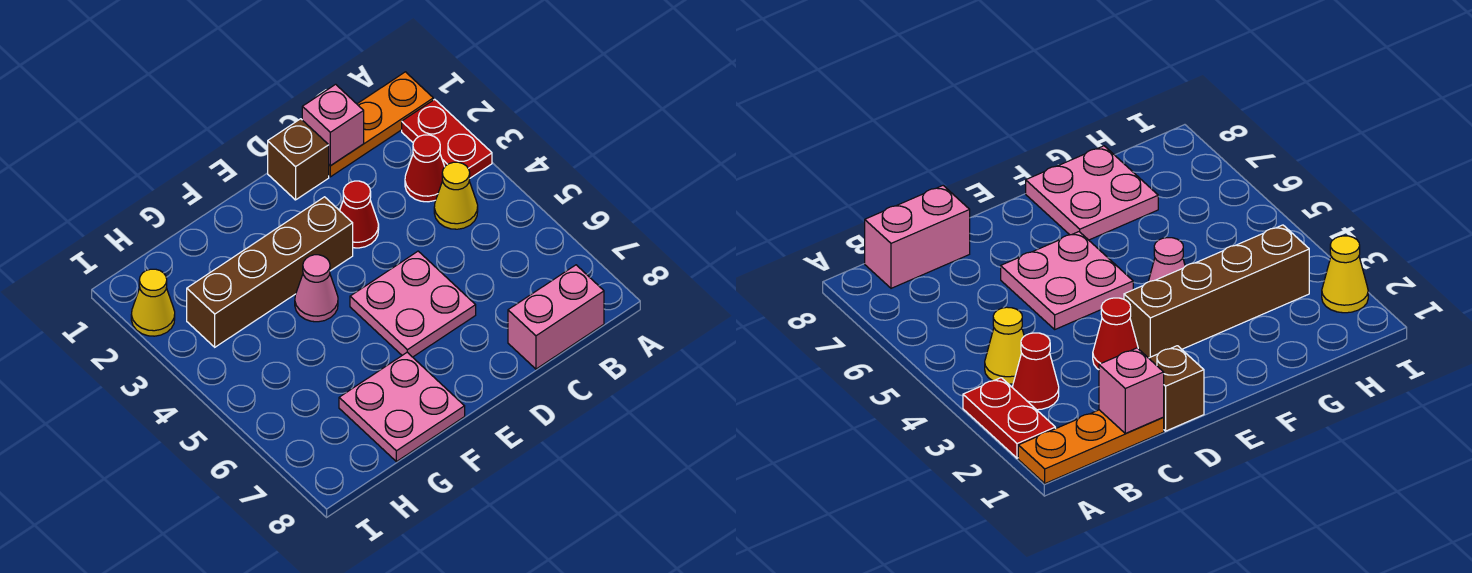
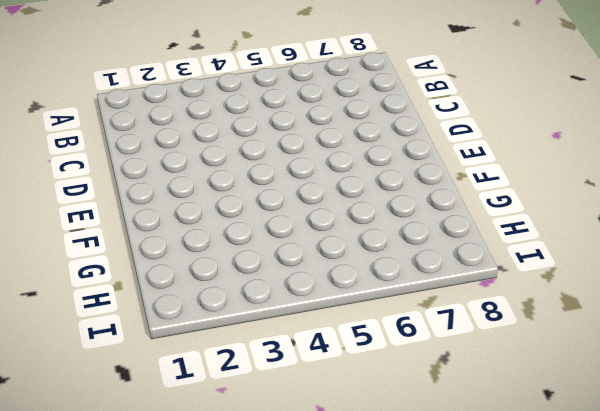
none -> orange 1x3 plate [329,72,433,177]
none -> red 1x2 plate [402,99,492,178]
none -> red 1x1 cone [405,135,445,202]

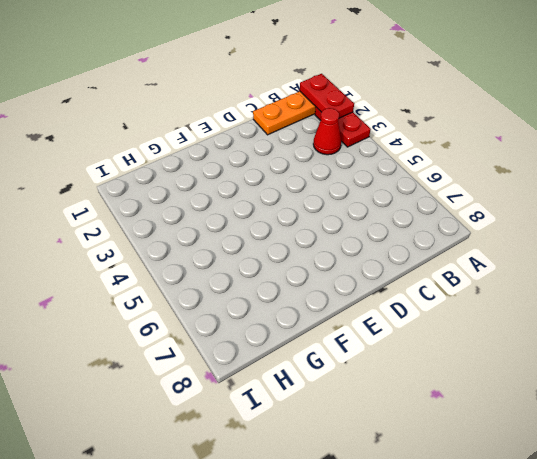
red 1x2 plate [300,74,354,118] -> none
none -> yellow 1x1 cone [434,162,478,229]
none -> pink 1x2 brick [508,265,604,369]
none -> brown 1x1 brick [268,119,329,200]

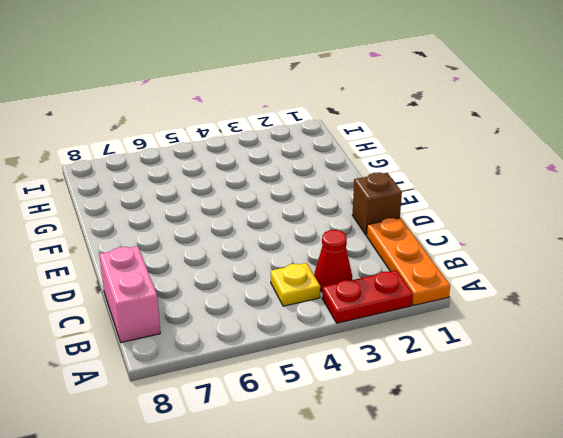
yellow 1x1 plate [271,263,320,306] -> yellow 1x1 cone [434,162,478,229]
none -> red 1x1 cone [340,181,379,248]
none -> pink 2x2 plate [350,251,476,357]
none -> brown 1x4 brick [187,197,353,347]

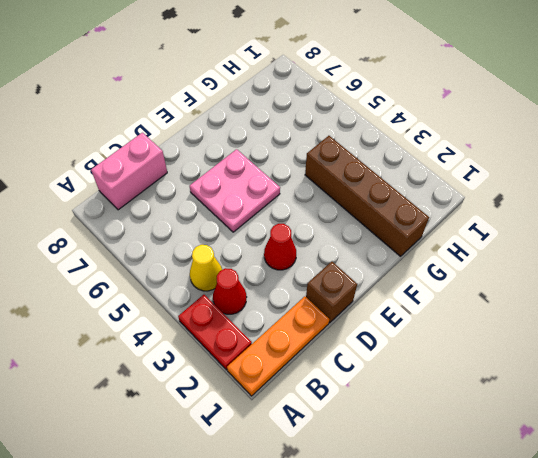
brown 1x4 brick [305,136,429,256] -> brown 1x4 brick turned to [187,197,353,347]
none -> pink 1x1 cone [295,255,338,322]
none -> pink 2x2 plate [339,352,465,462]
none -> yellow 1x1 cone [131,269,175,336]

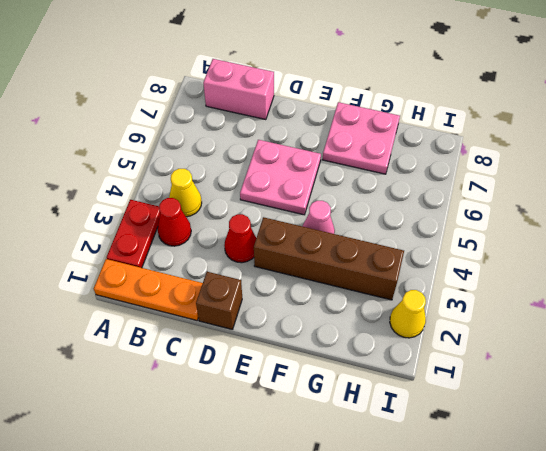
none -> pink 1x1 brick [302,84,364,166]

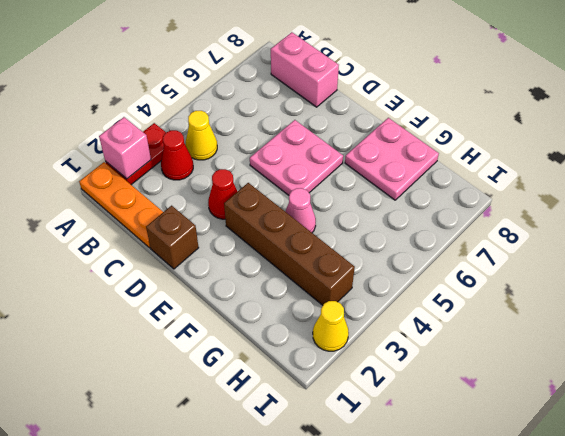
pink 1x1 brick [99,117,151,179] -> pink 1x1 brick moved to [302,84,364,166]

